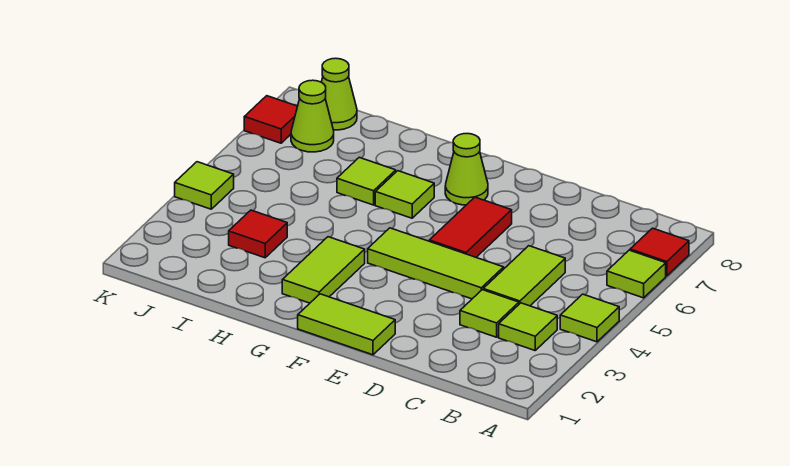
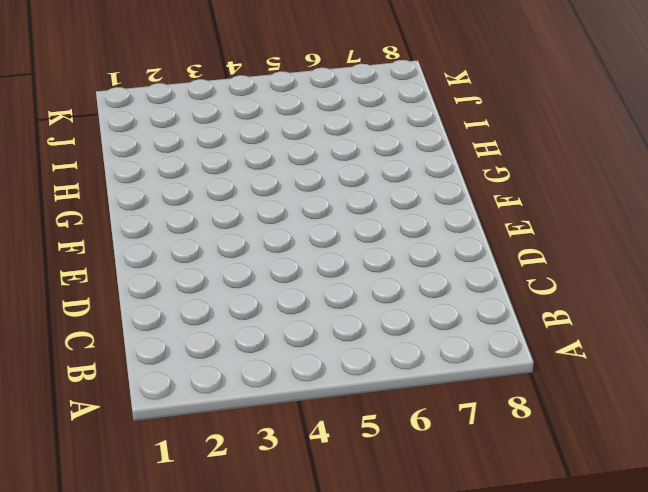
none -> lime 1x1 tile [560,294,619,342]
none -> lime 1x1 tile [607,250,666,298]
none -> red 1x1 tile [630,228,689,276]

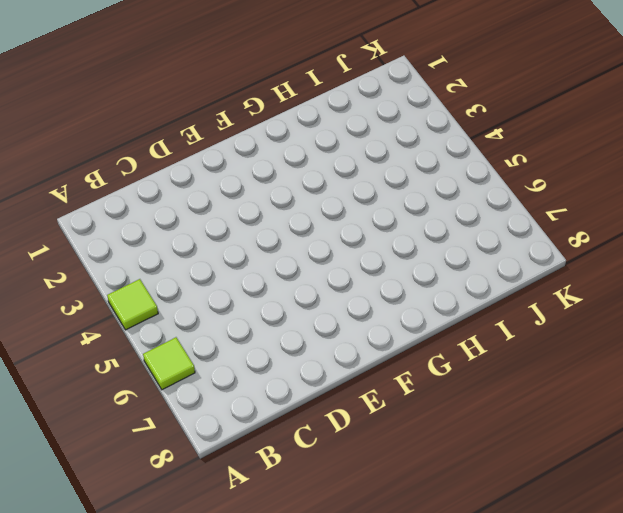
none -> red 1x1 tile [630,228,689,276]
none -> lime 1x1 tile [499,303,557,350]
none -> lime 1x1 tile [460,290,519,337]

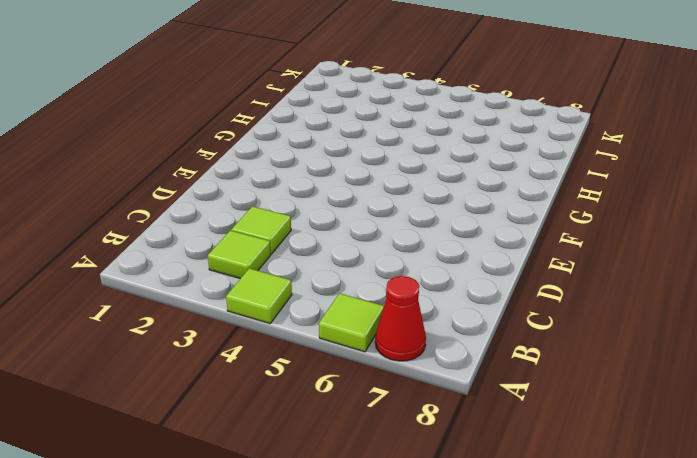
red 1x1 cone [375,276,426,361] -> red 1x1 tile [630,228,689,276]
none -> lime 1x2 tile [483,246,565,306]
none -> lime 1x3 tile [368,228,504,299]
none -> lime 1x2 tile [298,294,395,355]

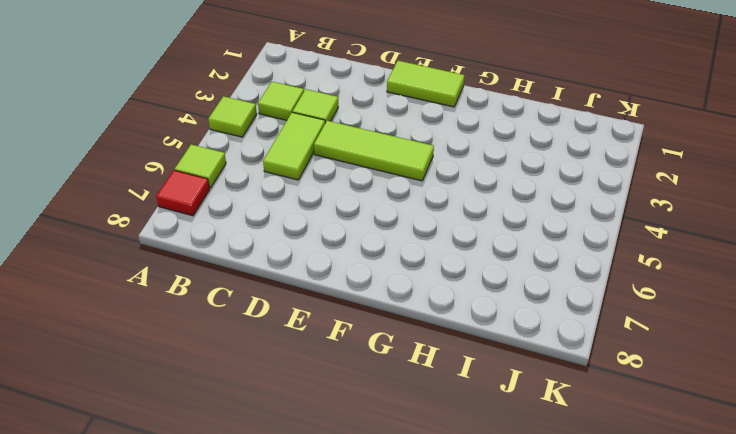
none -> red 1x2 tile [429,197,512,257]
none -> lime 1x1 cone [445,134,488,205]
none -> lime 1x2 tile [282,237,365,303]

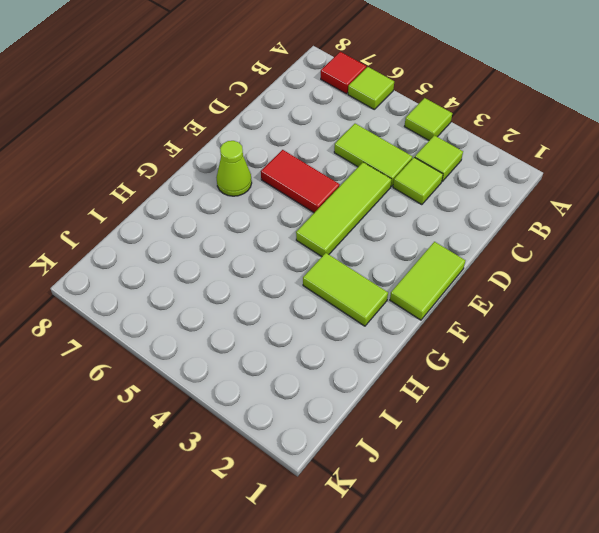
none -> lime 1x1 tile [375,171,434,218]
none -> lime 1x1 tile [337,157,396,205]
none -> red 1x1 tile [229,210,287,258]

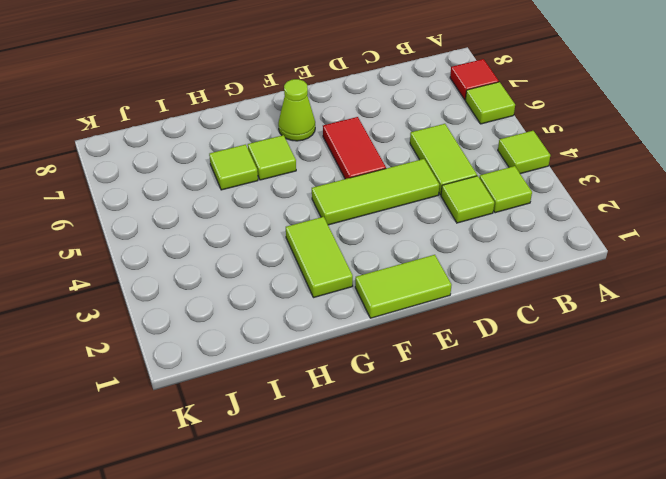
none -> red 1x1 tile [229,210,287,258]
none -> lime 1x1 cone [291,80,334,152]
none -> lime 1x1 cone [322,58,357,130]

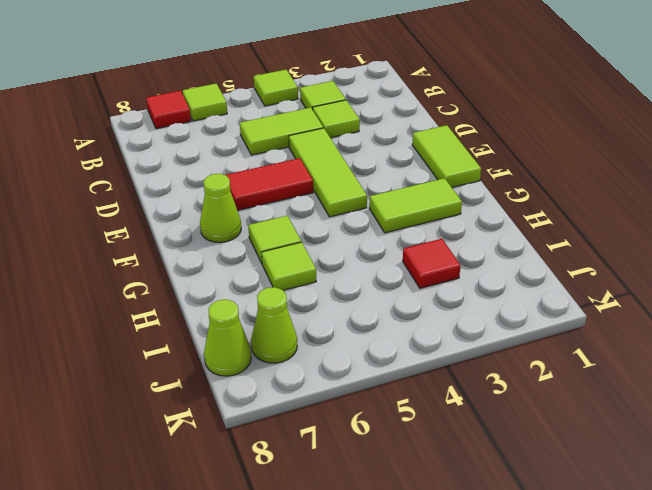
none -> lime 1x1 tile [175,162,234,209]
none -> red 1x1 tile [244,96,298,143]

